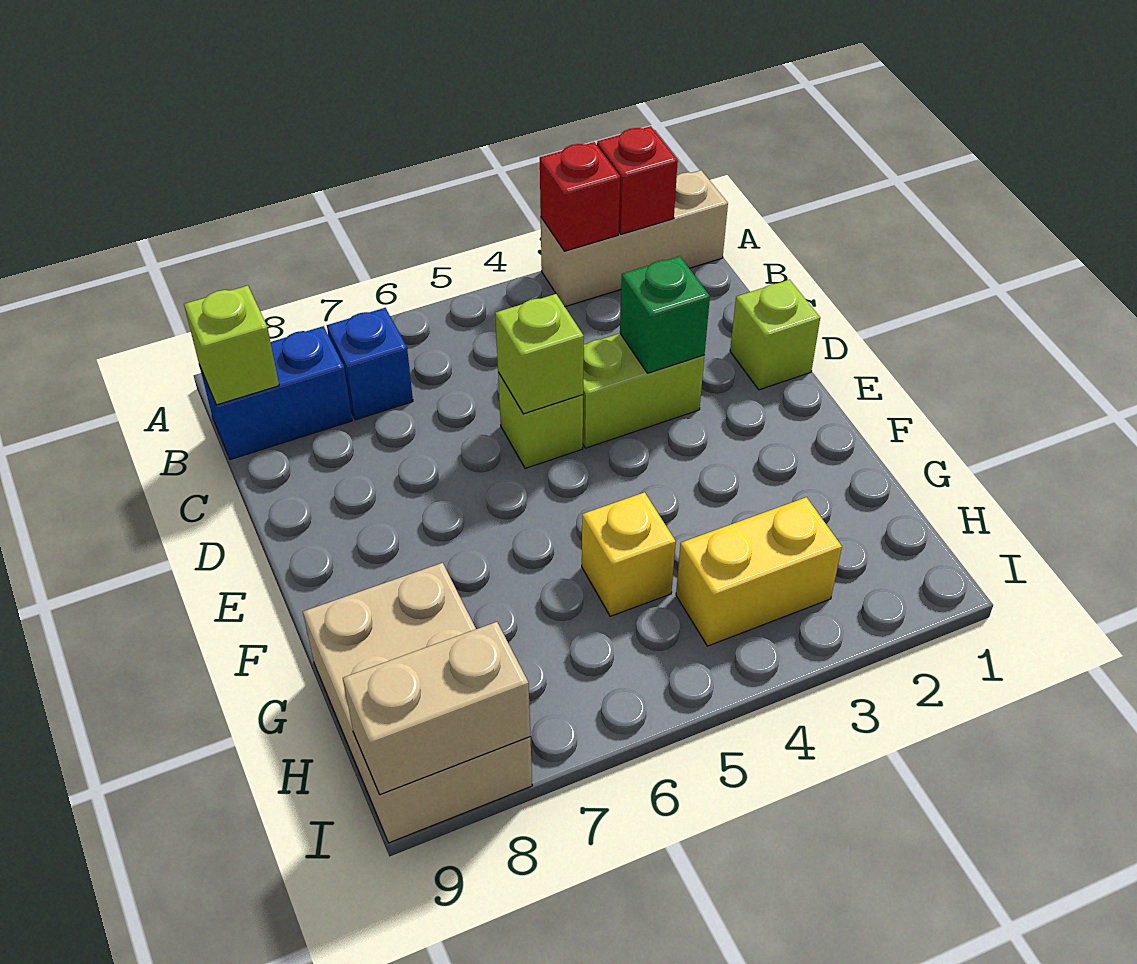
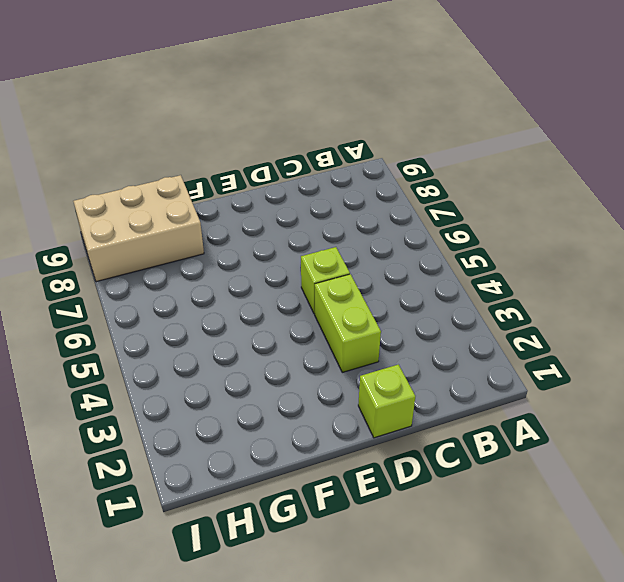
none -> tan 1x3 brick [541,170,728,307]
none -> blue 1x1 brick [327,308,413,420]
none -> blue 1x2 brick [199,326,352,460]

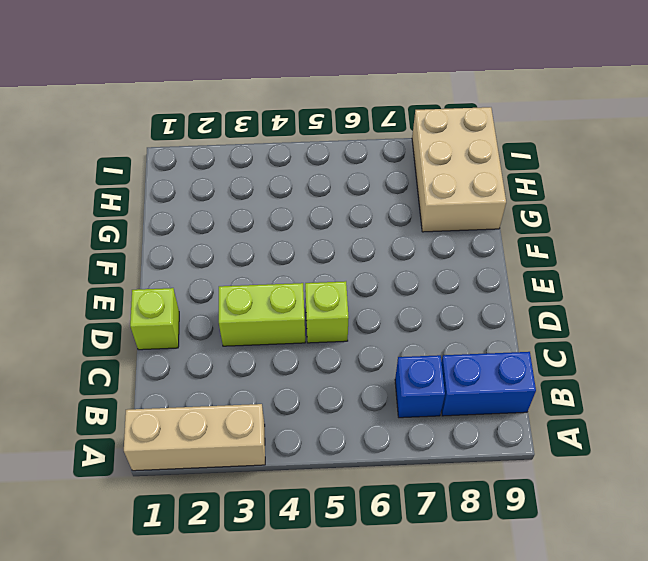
none -> yellow 1x1 brick [582,492,676,616]
none -> yellow 1x2 brick [676,497,842,646]
none -> red 1x1 brick [597,126,678,234]

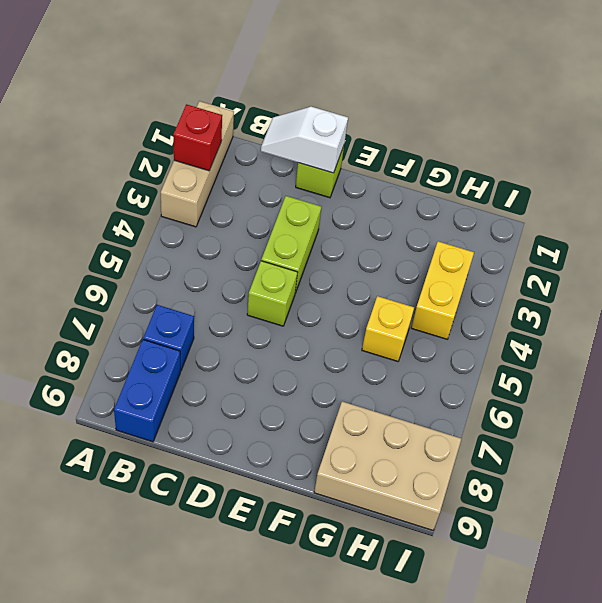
white 1x2 slope [261,107,348,173] -> none
none -> red 1x1 brick [540,142,620,251]
none -> lime 1x1 brick [184,286,279,405]
none -> green 1x1 brick [620,256,710,373]

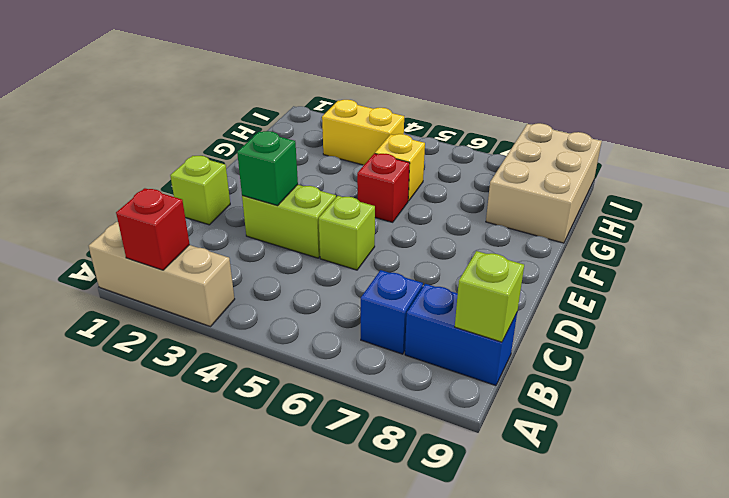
red 1x1 brick [357,154,410,222] -> red 1x1 brick moved to [540,142,620,251]
none -> lime 1x1 brick [495,294,584,414]
none -> tan 1x2 brick [343,622,530,795]

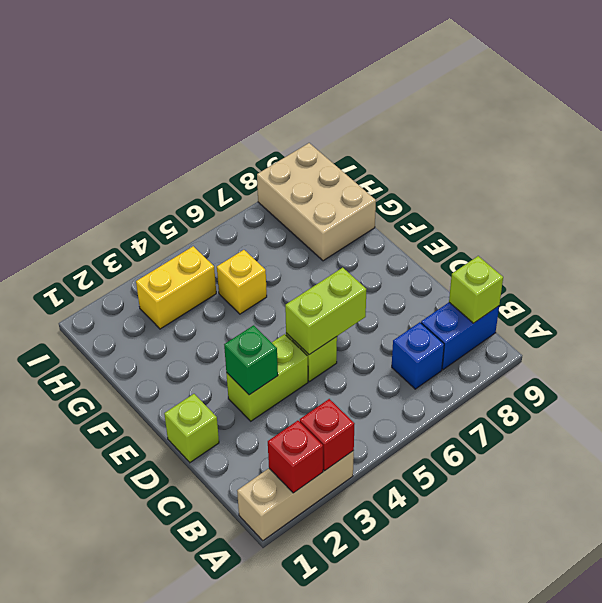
lime 1x2 brick [285,268,367,355] -> lime 1x1 brick [495,294,584,414]
none -> tan 1x2 brick [343,622,530,795]

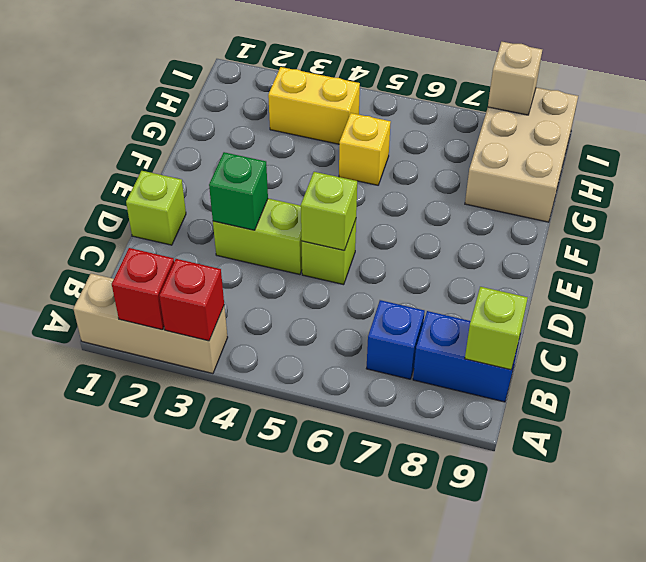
tan 1x1 brick [488,42,542,115] -> tan 1x2 brick [343,622,530,795]

